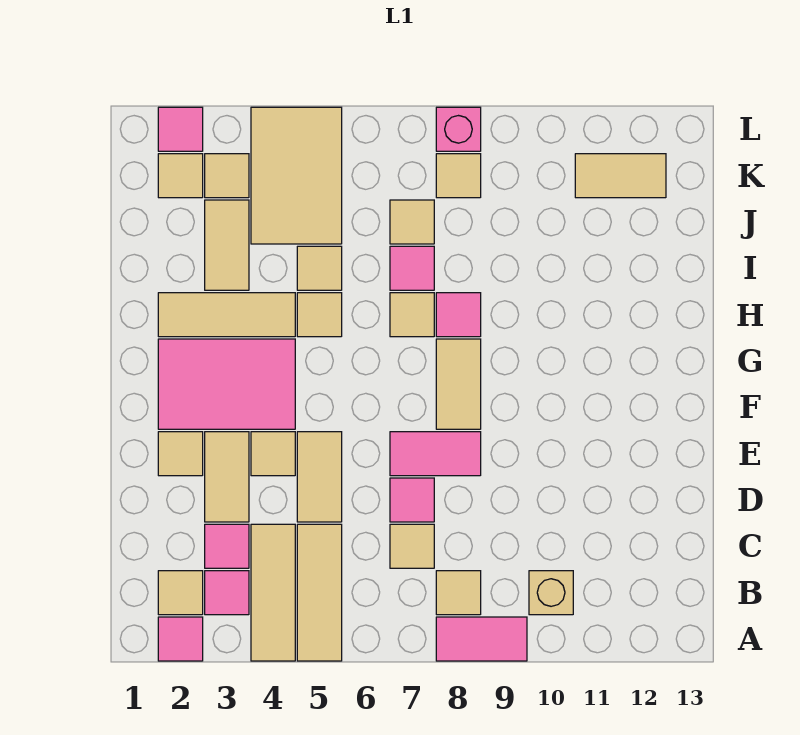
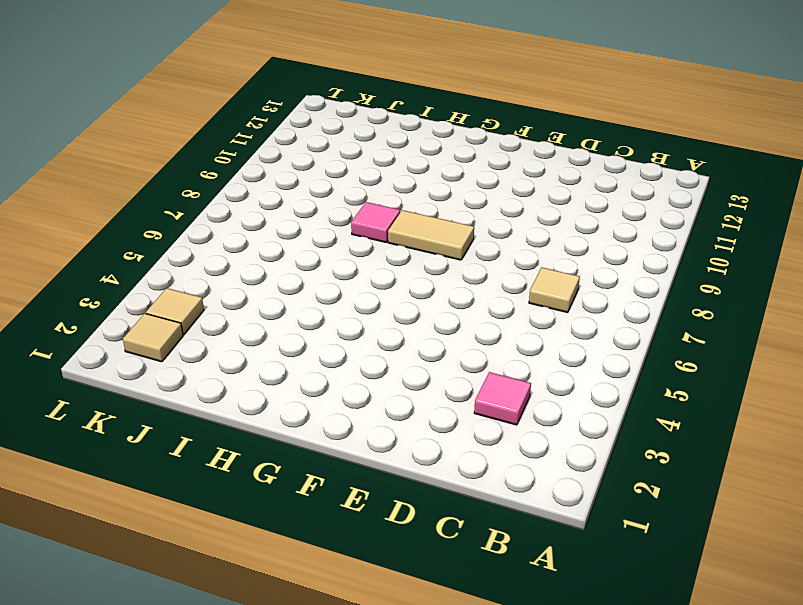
none -> pink 1x1 tile [158,617,203,661]
none -> tan 1x3 tile [251,524,295,661]
none -> tan 1x3 tile [297,524,342,661]
none -> pink 1x2 tile [436,617,527,661]

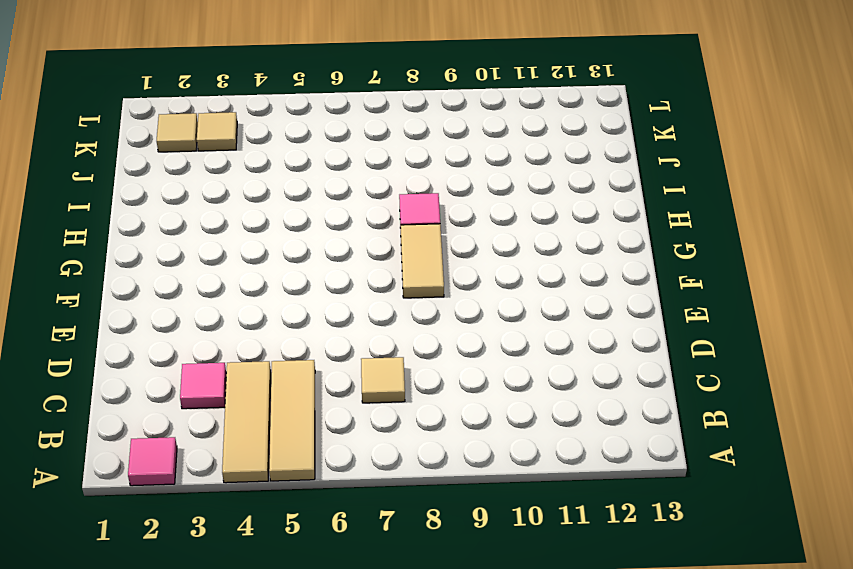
none -> pink 1x2 tile [436,617,527,661]
none -> tan 1x1 tile [158,571,203,615]
none -> pink 1x1 tile [205,571,249,615]
none -> tan 1x1 tile [436,571,481,615]

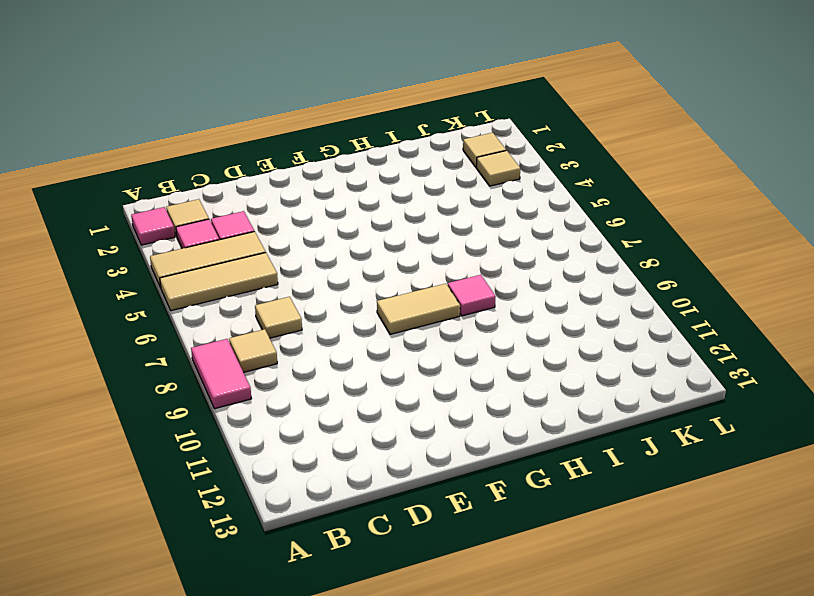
none -> tan 1x1 brick [529,571,573,615]
none -> tan 1x2 tile [205,432,249,522]
none -> tan 1x2 tile [297,432,342,522]
none -> pink 1x1 tile [390,478,434,522]

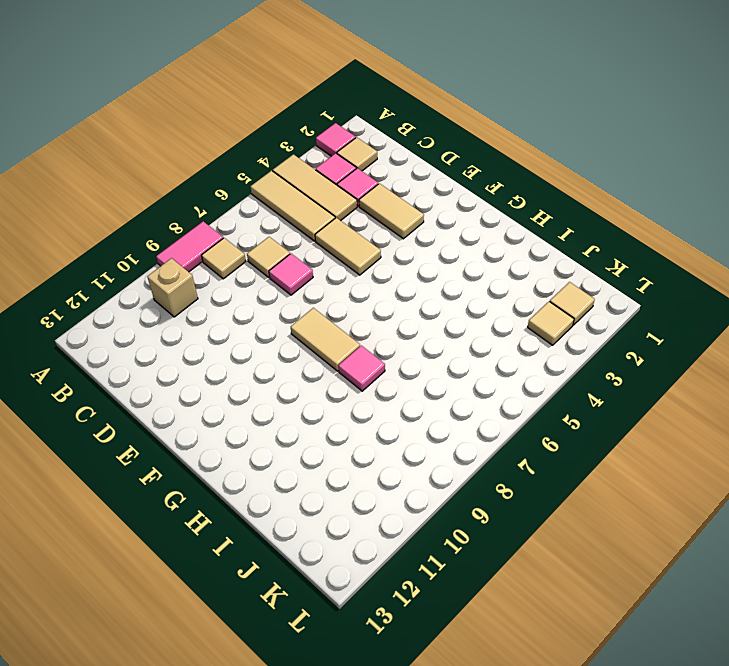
none -> tan 1x1 tile [158,432,203,476]
none -> tan 1x1 tile [251,432,295,476]
none -> pink 1x2 tile [390,432,481,476]
none -> pink 2x3 tile [158,339,295,429]

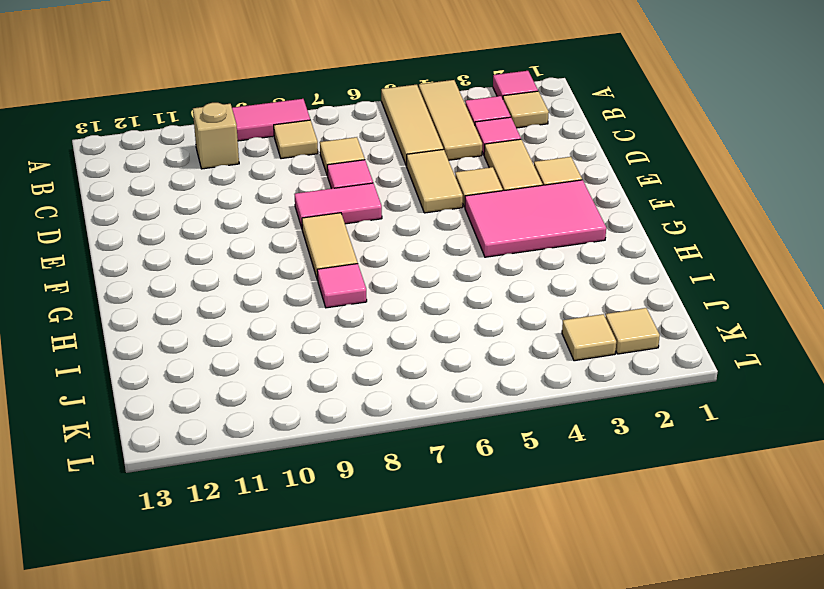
none -> tan 1x3 tile [158,293,295,337]
none -> tan 1x1 tile [297,293,342,337]
none -> tan 1x1 tile [390,293,434,337]
none -> tan 1x2 tile [205,200,249,290]

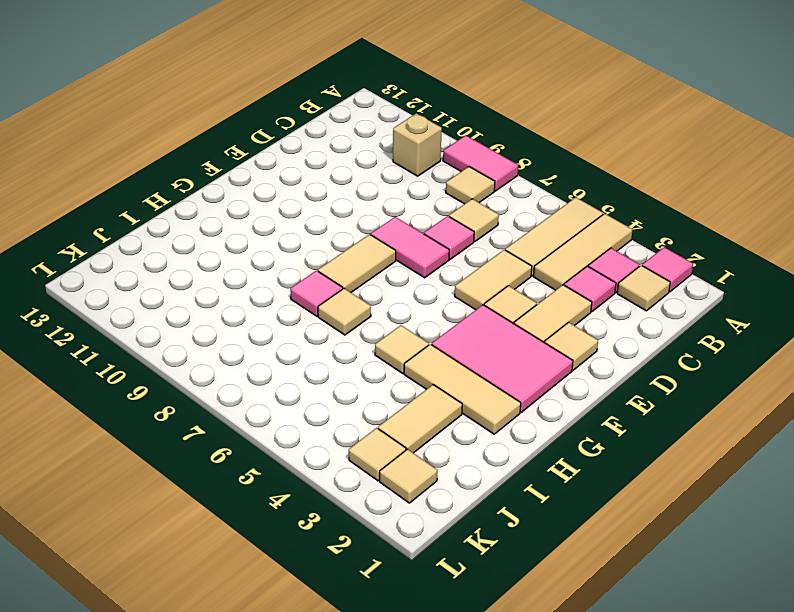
none -> tan 1x1 tile [297,246,342,290]
none -> pink 1x1 tile [390,246,434,290]
none -> tan 2x3 tile [251,107,342,244]
none -> tan 1x1 tile [390,200,434,244]

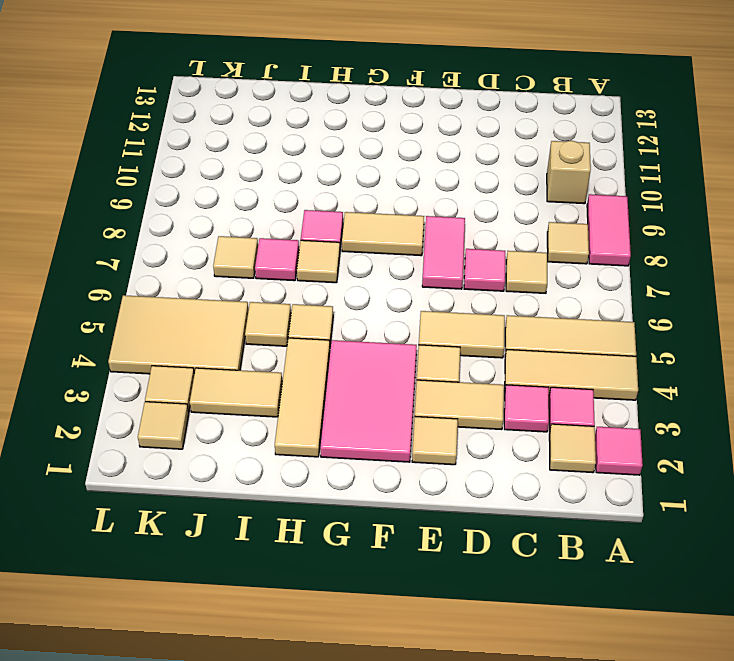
none -> tan 1x1 tile [436,154,481,198]
none -> tan 1x2 tile [575,154,666,198]
none -> pink 1x1 tile [158,107,203,151]
none -> pink 1x1 brick [436,107,481,151]

